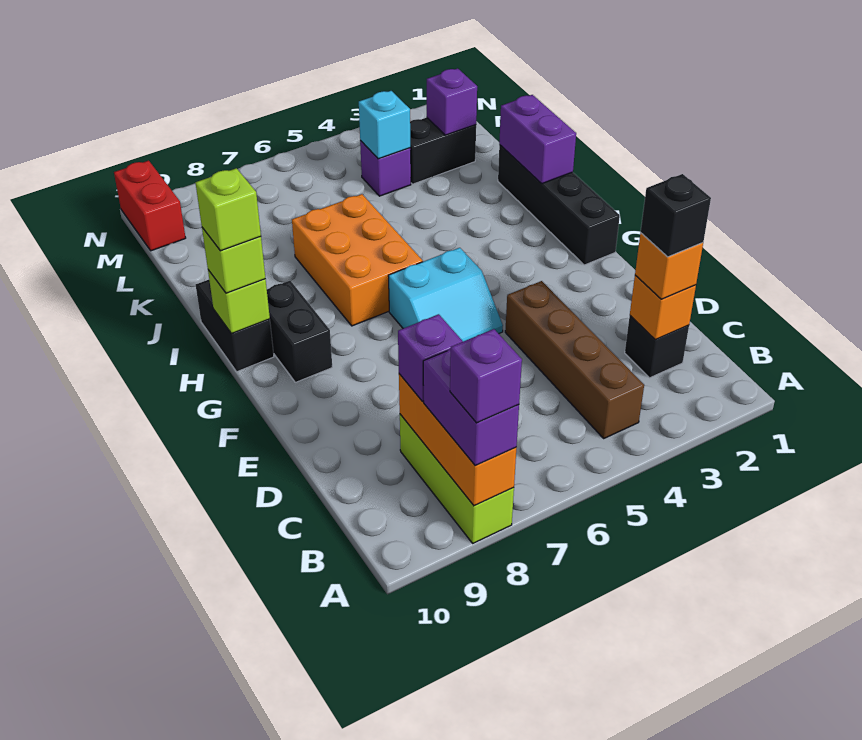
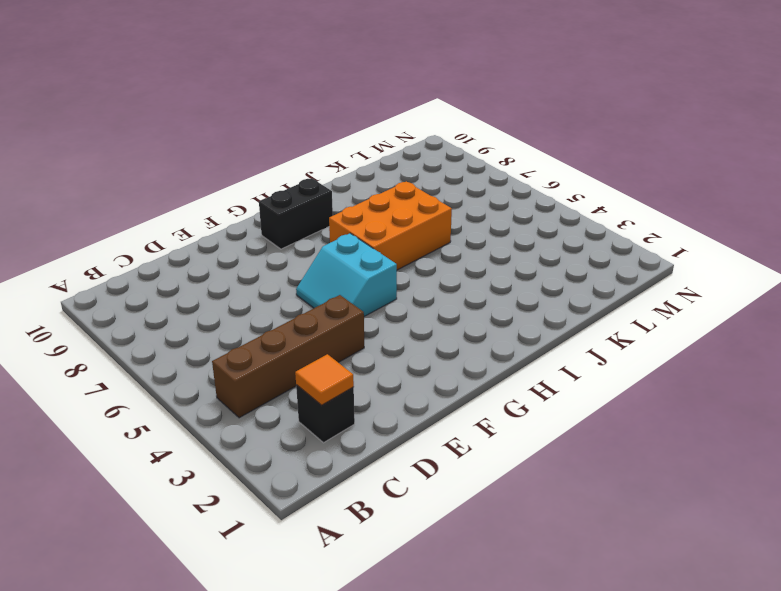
orange 1x1 tile [295,354,354,405] -> orange 1x1 brick [630,275,696,340]
none -> lime 1x3 brick [400,414,514,543]
none -> black 1x4 brick [498,145,620,265]
none -> black 1x2 brick [196,280,274,372]

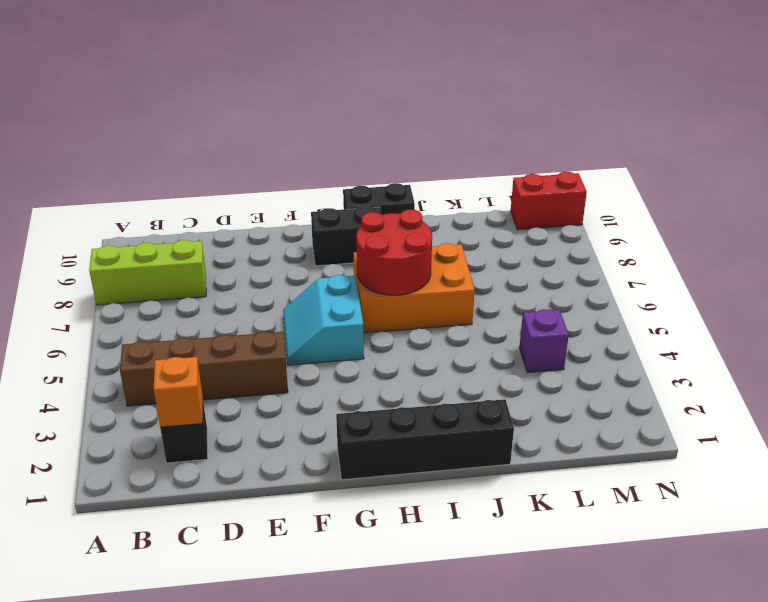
red 2x2 round brick [356,209,432,295] -> none
none -> black 1x2 brick [410,118,476,184]
none -> orange 1x3 brick [399,374,516,506]
none -> lime 1x1 brick [208,270,270,334]

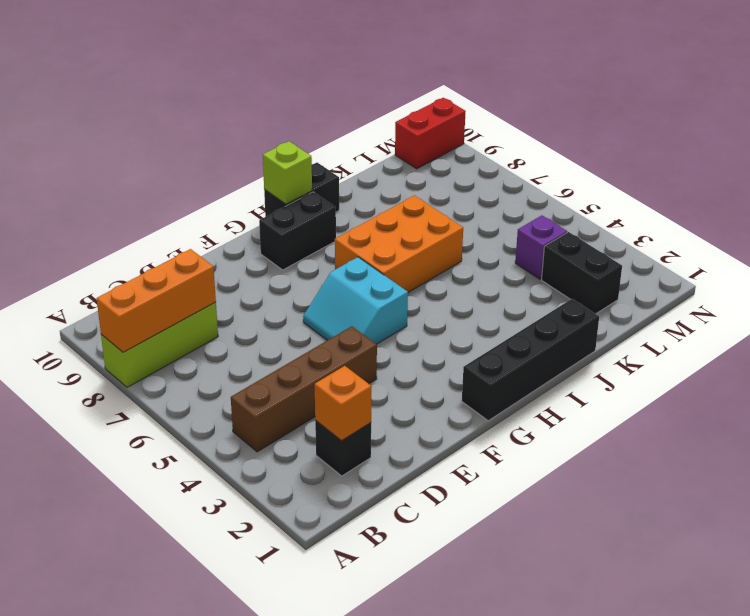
none -> purple 1x2 brick [499,95,576,184]
none -> purple 1x1 brick [427,68,477,135]
none -> cyan 1x1 brick [359,91,410,159]

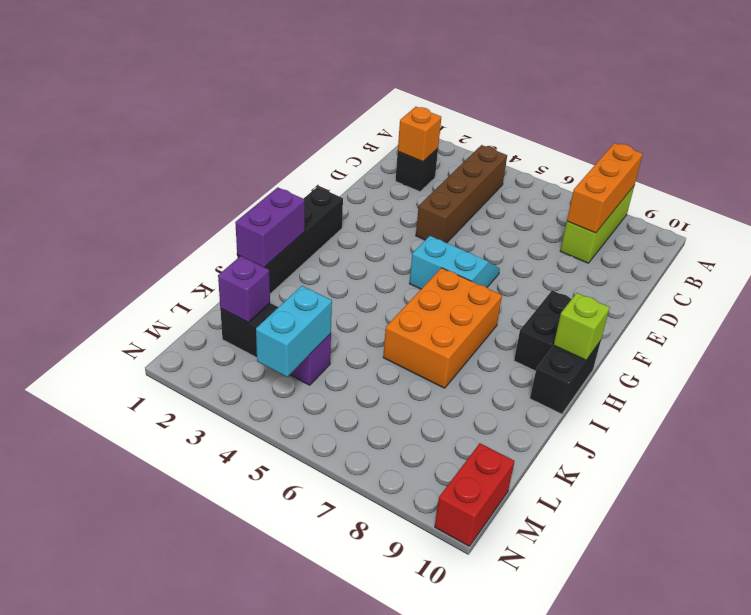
cyan 1x2 brick [256,286,332,377] -> cyan 1x1 brick [359,91,410,159]
none -> purple 1x2 brick [423,349,519,466]
none -> orange 1x1 brick [635,233,703,299]
none -> purple 1x1 brick [398,314,463,401]

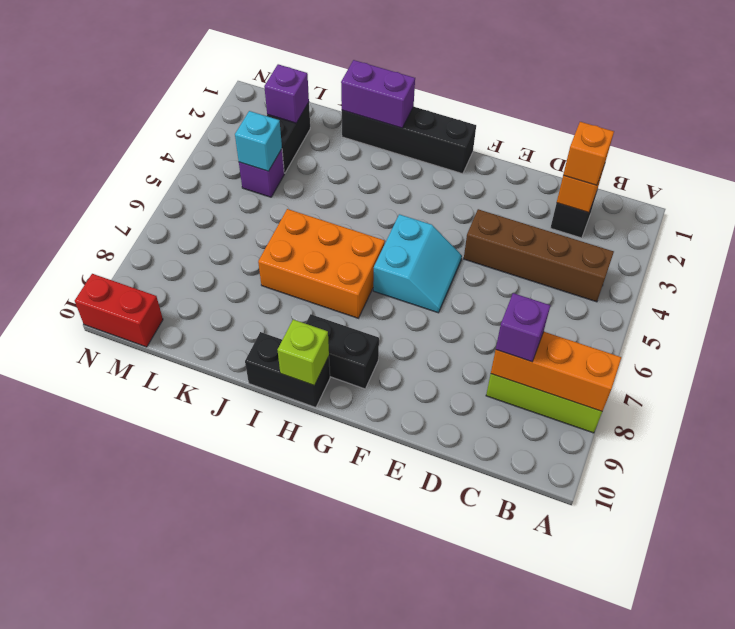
none -> purple 1x2 brick [423,349,519,466]
none -> lime 1x1 brick [202,228,265,293]
none -> purple 1x1 brick [450,329,522,423]

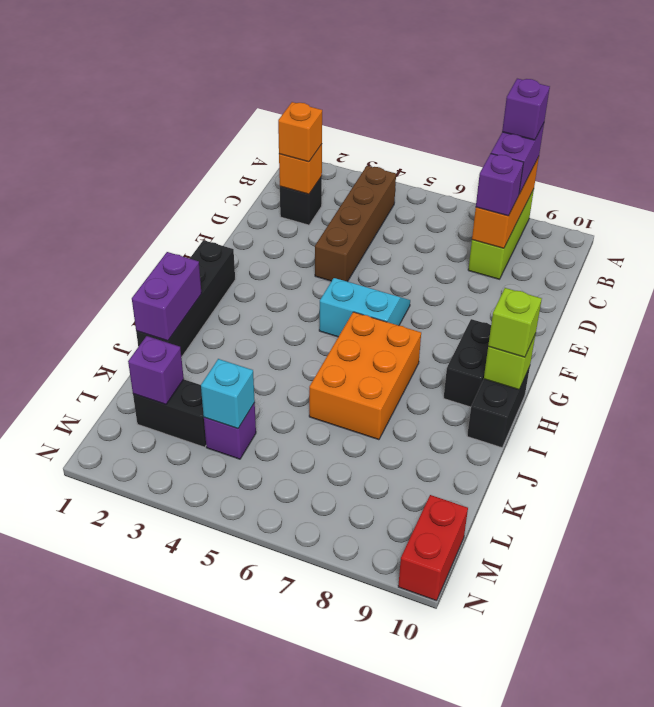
none -> black 1x1 brick [641,174,711,257]
none -> lime 1x1 brick [196,168,261,251]

